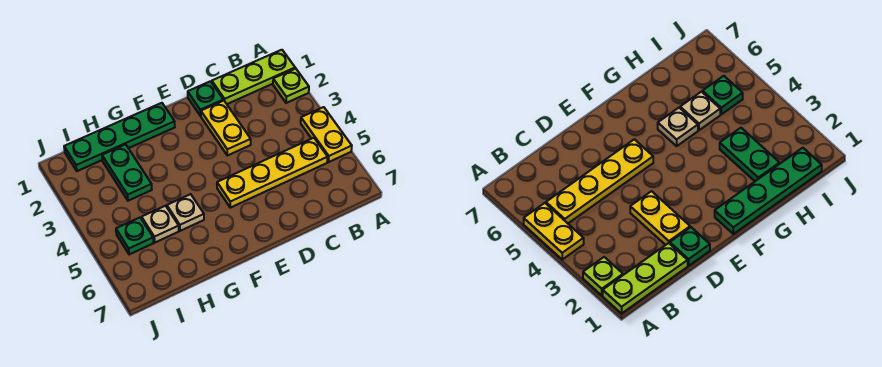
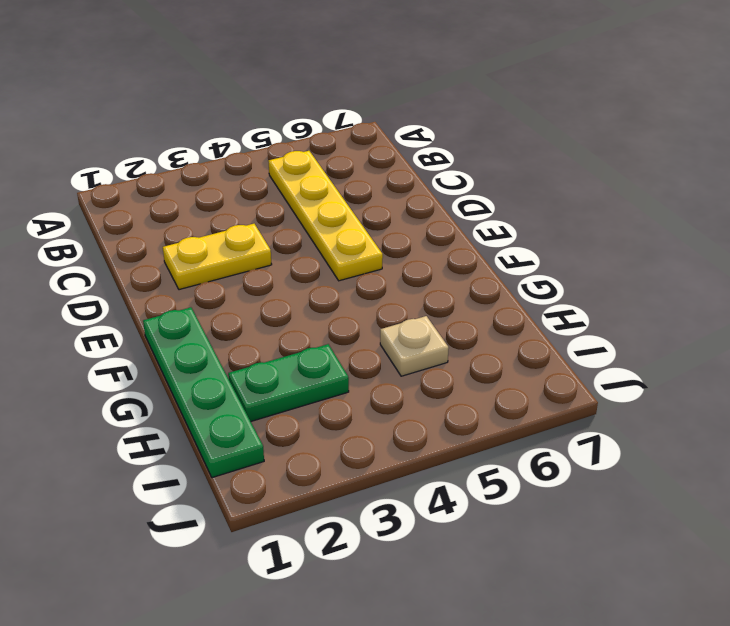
none -> lime 1x3 plate [212,50,295,104]
none -> lime 1x1 plate [273,69,309,103]

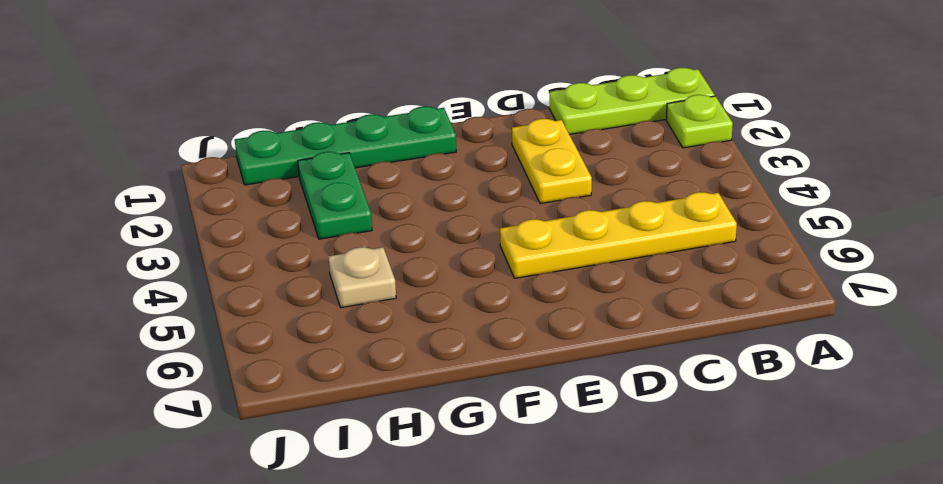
none -> yellow 1x2 plate [301,107,352,162]
none -> green 1x1 plate [188,81,223,116]

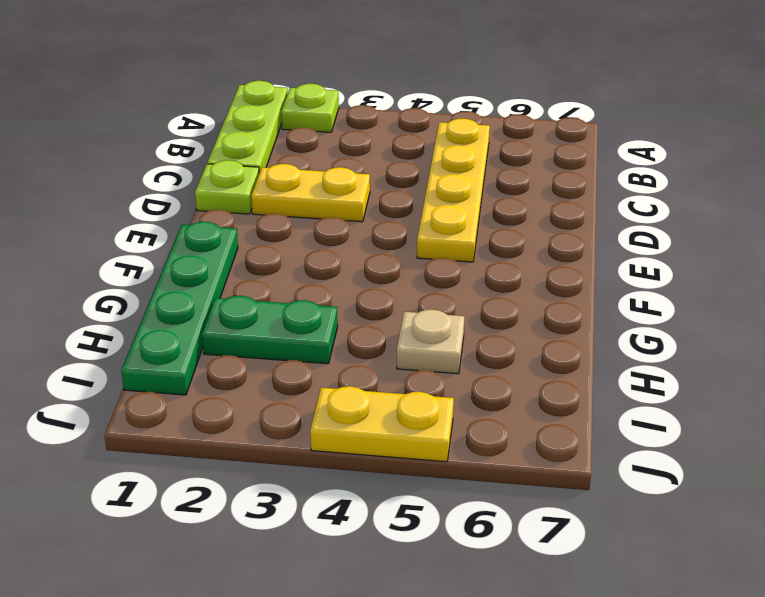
lime 1x1 plate [195,160,259,214] -> green 1x1 plate [188,81,223,116]
yellow 1x2 plate [310,386,454,462] -> yellow 1x2 plate moved to [301,107,352,162]
none -> tan 1x1 plate [167,194,204,231]
none -> green 1x1 plate [116,218,153,255]

